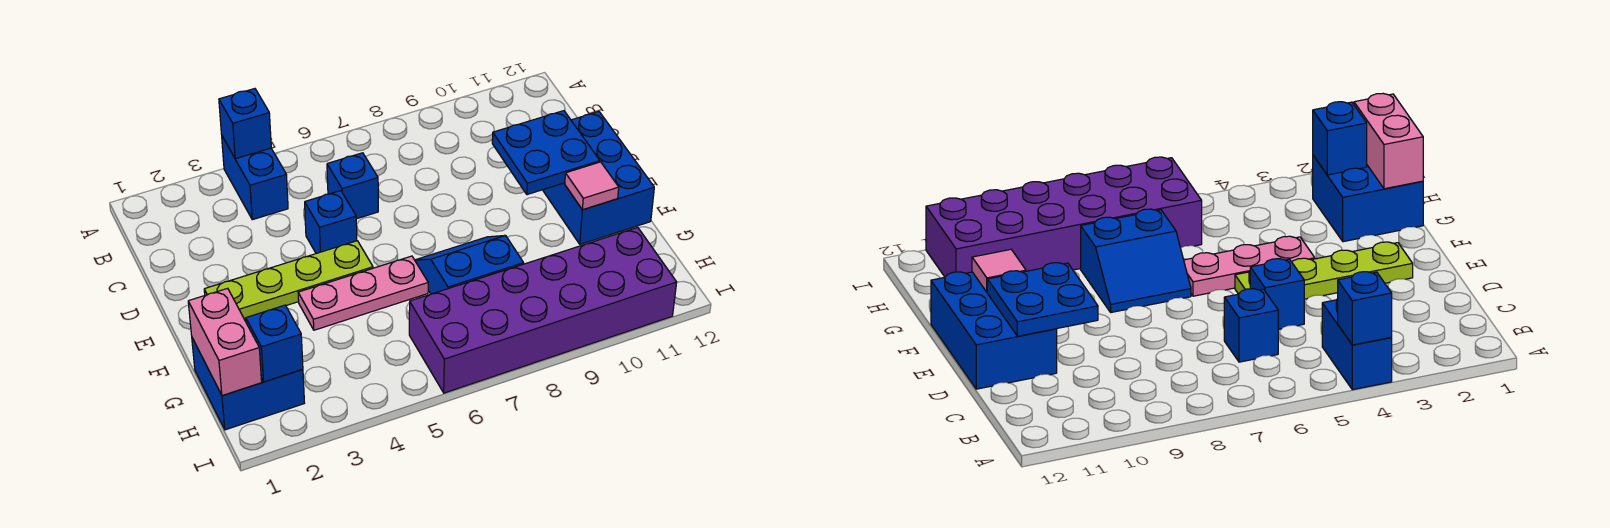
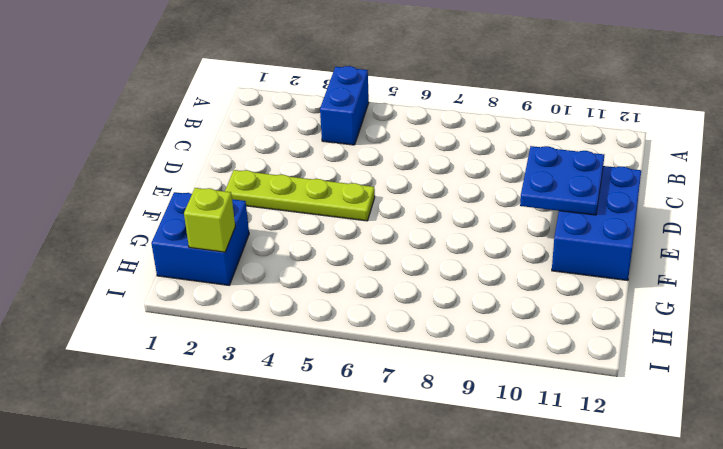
lime 1x1 brick [184,188,235,252] -> blue 1x1 brick [246,305,303,382]
none -> blue 1x1 brick [327,153,378,219]
none -> blue 1x1 brick [305,191,357,253]
none -> pink 1x3 plate [298,256,428,330]

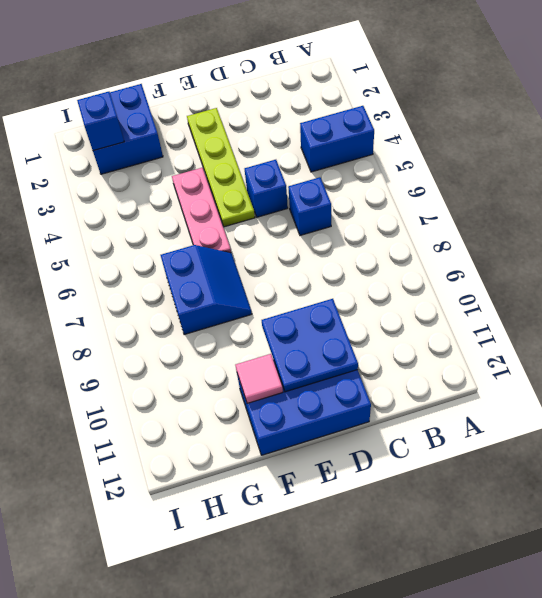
none -> purple 2x6 brick [409,227,677,393]
none -> blue 1x1 brick [219,89,271,159]
none -> pink 1x2 brick [188,288,262,395]

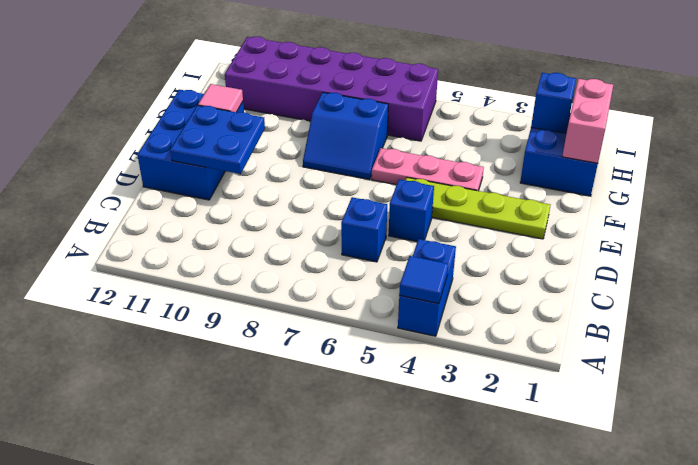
blue 1x1 tile [399,256,448,304] -> blue 1x1 brick [219,89,271,159]

